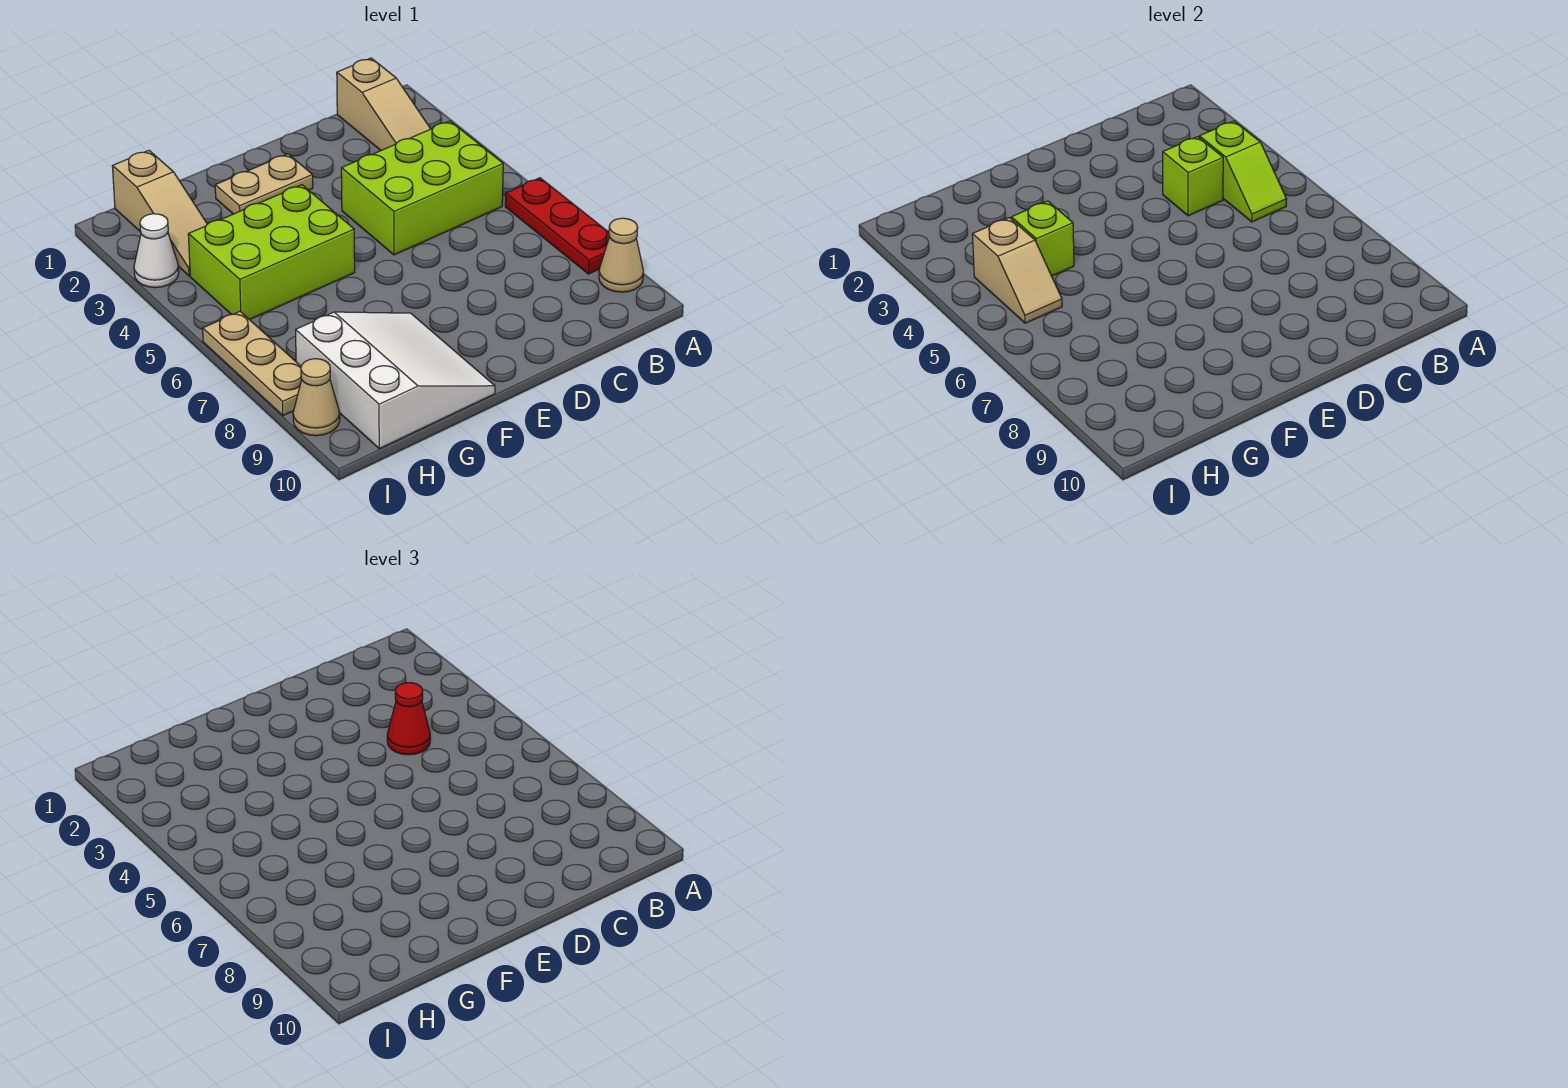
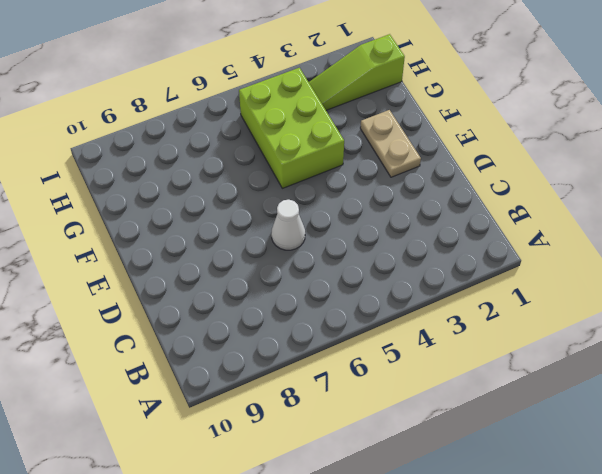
white 1x1 cone [271,200,305,250] -> white 1x1 cone moved to [134,214,179,288]
lime 1x3 slope [309,34,405,110] -> tan 1x3 slope [113,150,207,276]
none -> red 1x3 plate [505,178,609,274]
none -> tan 1x1 cone [599,218,643,292]
none -> tan 1x3 slope [337,58,430,150]

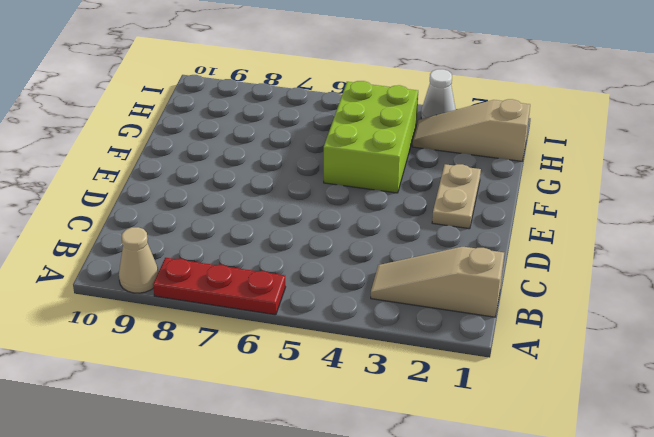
none -> lime 2x3 brick [341,121,503,255]
none -> white 3x3 slope [295,312,495,449]
none -> tan 1x3 plate [203,311,302,416]

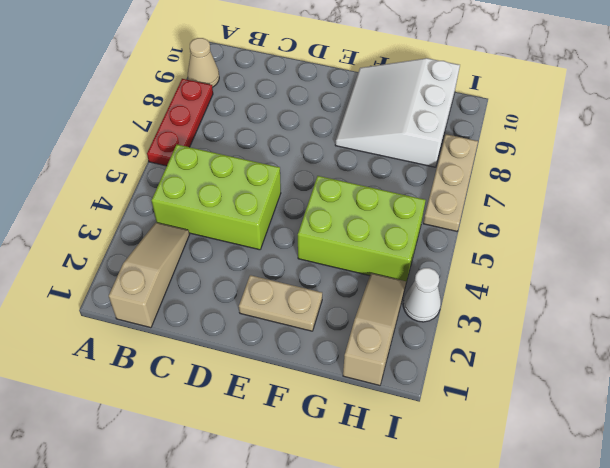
none -> tan 1x1 cone [293,359,340,436]
none -> lime 1x2 slope [1199,121,1287,222]
none -> lime 1x1 brick [1163,137,1223,216]

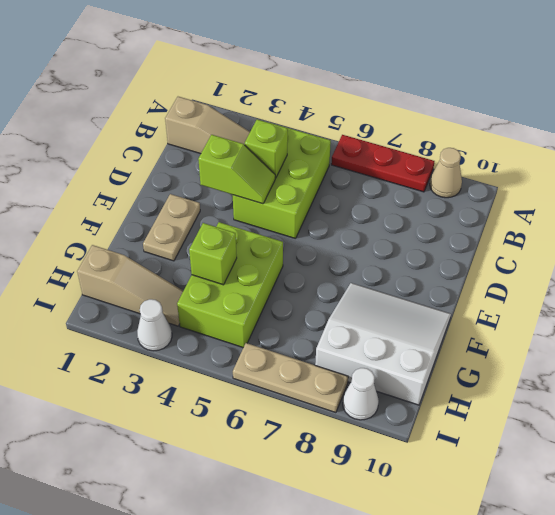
lime 1x2 slope [198,135,275,204] -> lime 1x2 slope moved to [1199,121,1287,222]
white 1x1 cone [343,368,379,420] -> tan 1x1 cone [293,359,340,436]
none -> tan 1x2 slope [972,218,1062,323]
none -> red 1x1 cone [387,683,430,755]

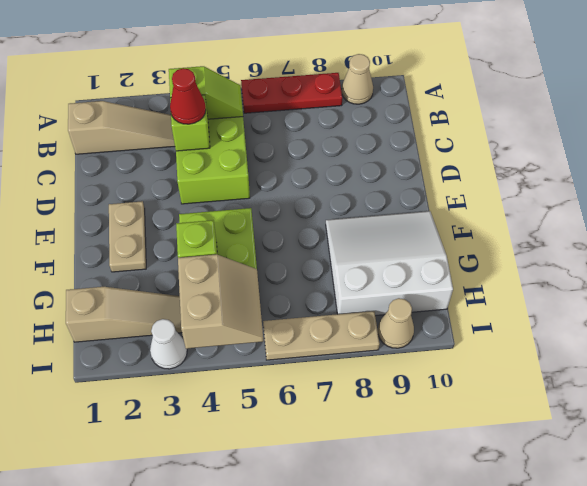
tan 2x2 slope [178,254,263,349] -> tan 1x2 slope [972,218,1062,323]

